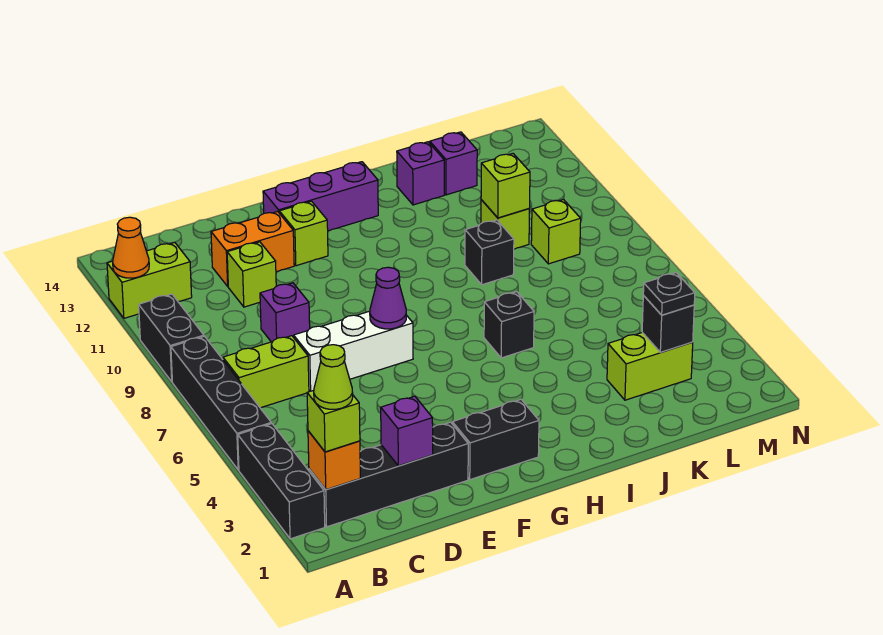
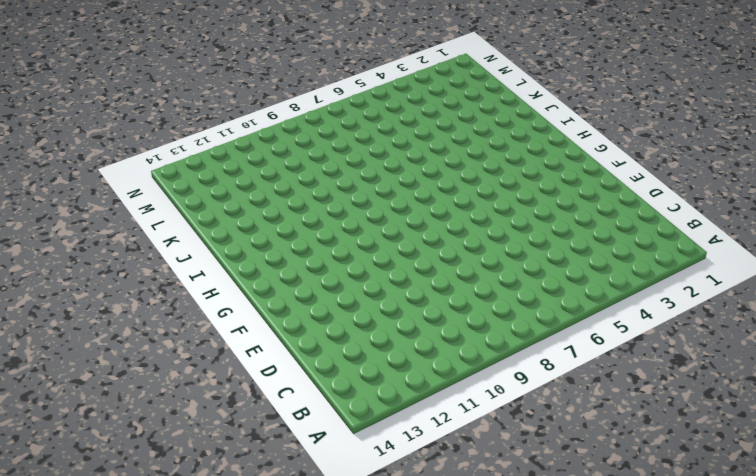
none -> black 1x3 brick [238,424,325,539]
none -> black 1x4 brick [171,336,271,470]
none -> black 1x2 brick [139,294,204,382]

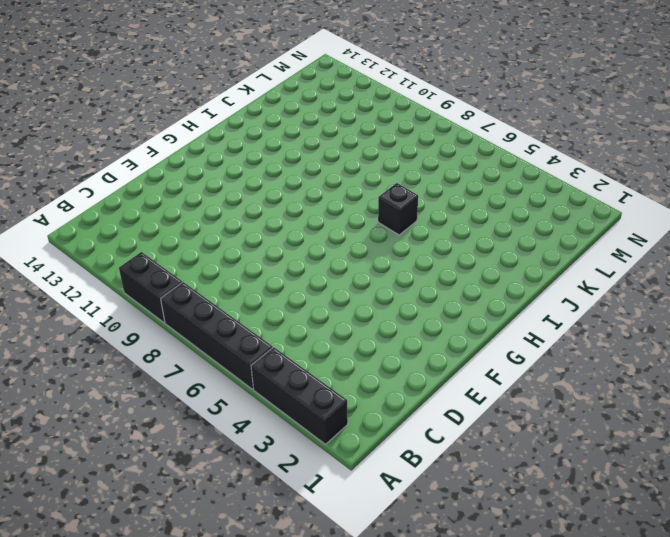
none -> lime 1x2 brick [107,242,192,318]
none -> black 1x4 brick [309,422,468,527]
none -> lime 1x2 brick [223,336,309,408]

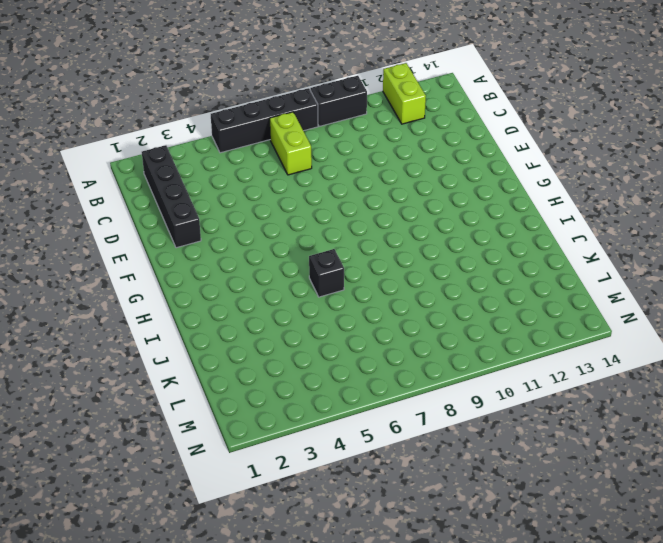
none -> black 1x3 brick [238,424,325,539]
none -> white 1x3 brick [294,311,413,391]
none -> purple 1x1 brick [260,283,310,342]

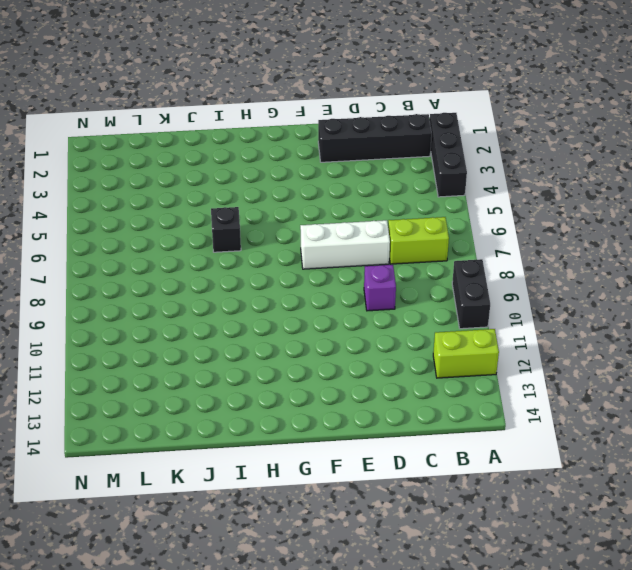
none -> black 1x4 brick [171,336,271,470]
none -> lime 1x1 brick [227,242,276,307]
none -> orange 1x2 brick [211,212,294,286]

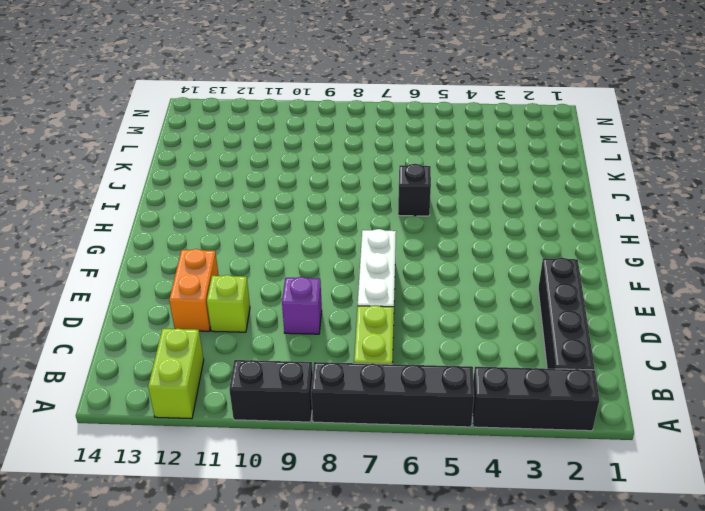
none -> black 1x2 brick [452,400,539,479]
none -> lime 1x1 brick [279,201,328,266]
none -> purple 1x3 brick [263,162,378,231]

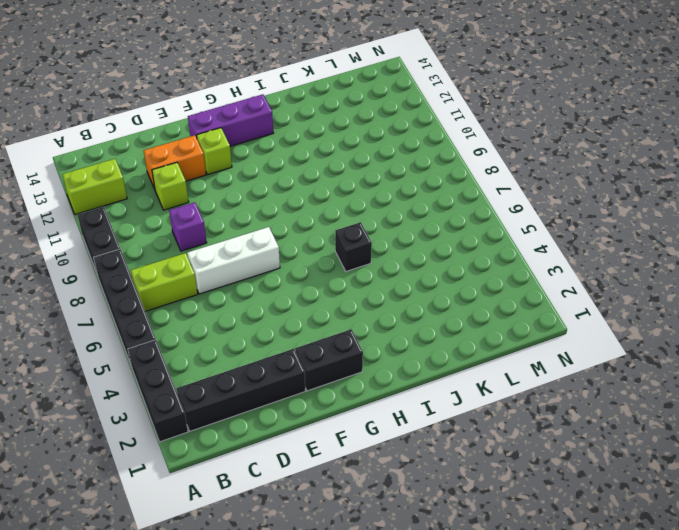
none -> black 1x1 brick [465,220,514,285]
none -> purple 1x1 brick [397,142,444,205]
none -> lime 1x2 brick [607,332,693,400]

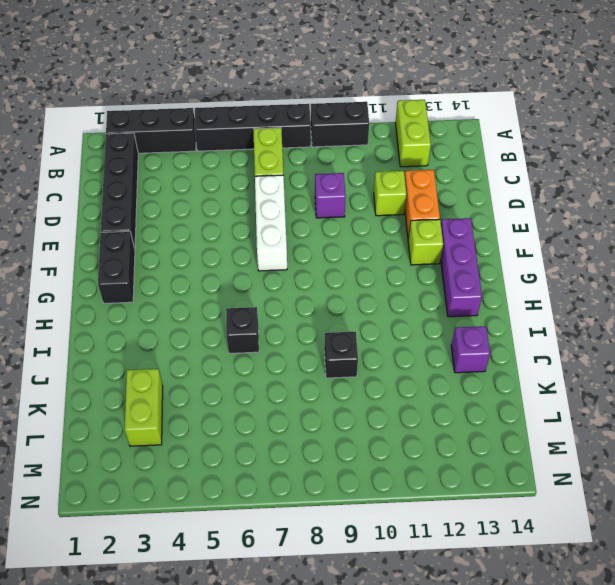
none -> lime 1x1 brick [481,200,530,249]
none -> purple 1x1 brick [430,132,477,195]
none -> lime 1x1 brick [531,199,581,264]

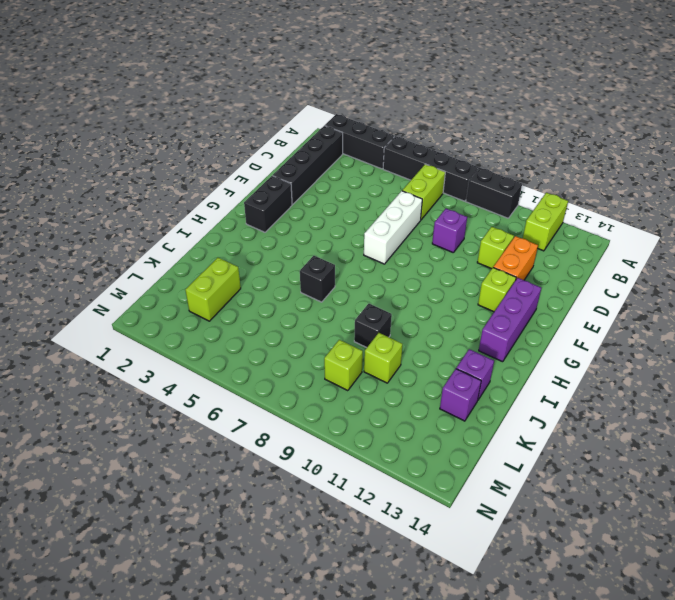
none -> orange 1x1 cone [113,217,149,278]
none -> orange 1x1 brick [308,431,360,490]
none -> purple 1x1 brick [381,396,433,466]

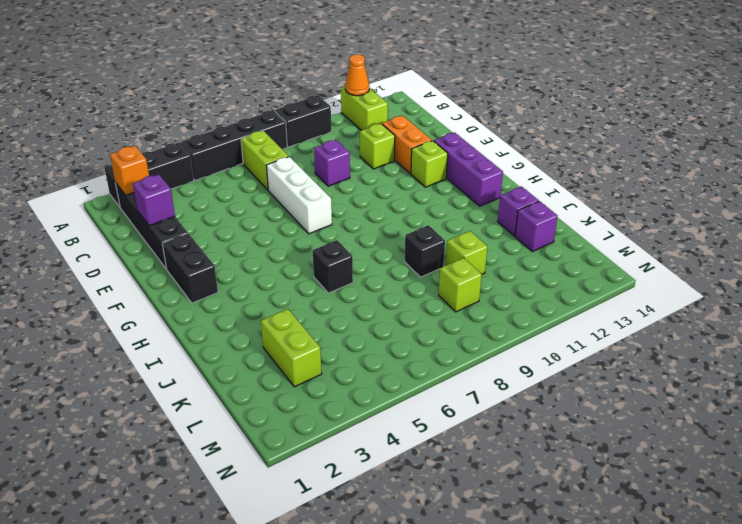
none -> purple 1x1 cone [370,267,406,329]
none -> lime 1x1 brick [481,154,530,218]
none -> black 1x1 brick [642,296,694,352]

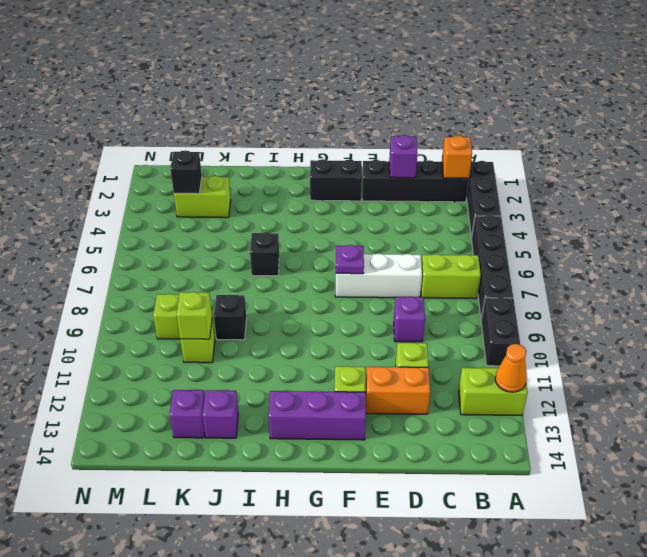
purple 1x1 plate [336,245,364,274] -> purple 1x1 cone [370,267,406,329]
none -> lime 1x1 brick [307,390,360,452]
none -> black 1x1 plate [643,273,695,315]
none -> lime 1x1 cone [314,345,353,409]

